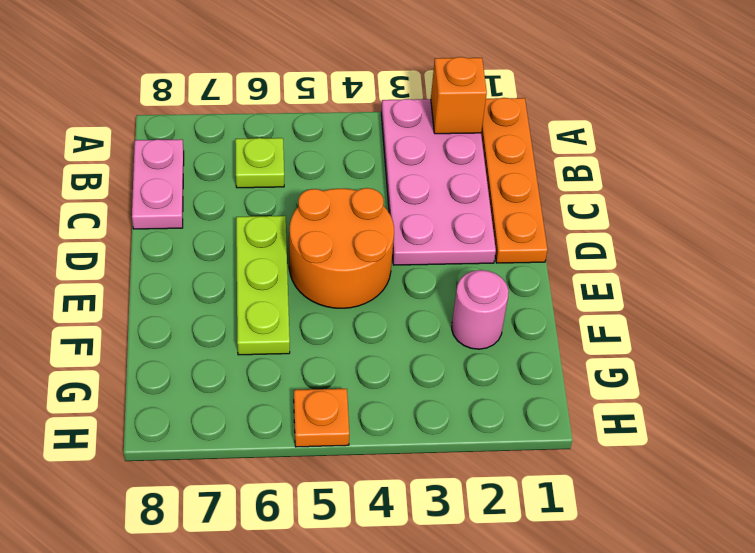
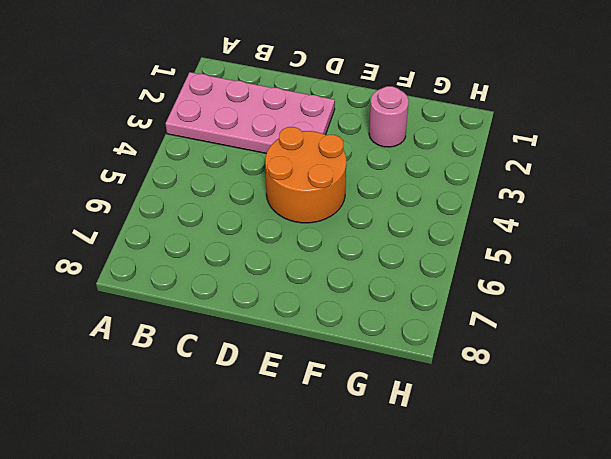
none -> orange 1x4 plate [481,98,548,263]
none -> lime 1x1 plate [235,138,284,188]

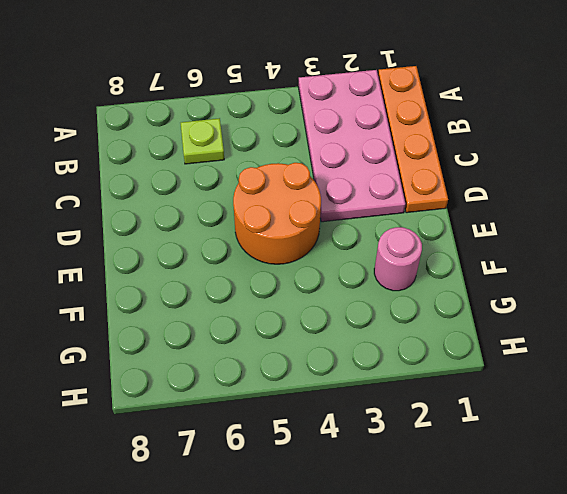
none -> pink 1x2 plate [132,139,184,229]
none -> lime 1x3 plate [236,216,290,355]

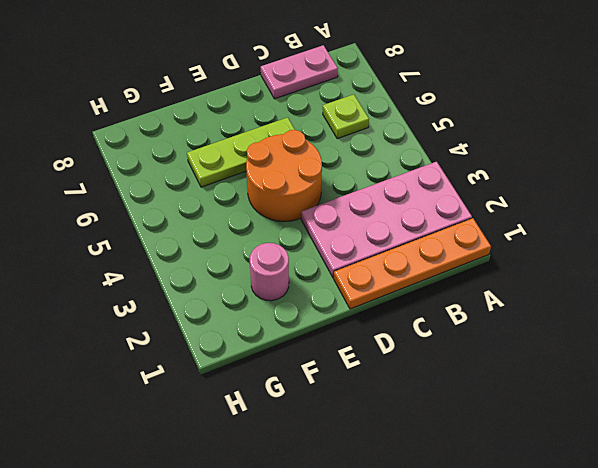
none -> orange 1x1 plate [294,389,349,447]
none -> orange 1x1 brick [431,57,487,134]

